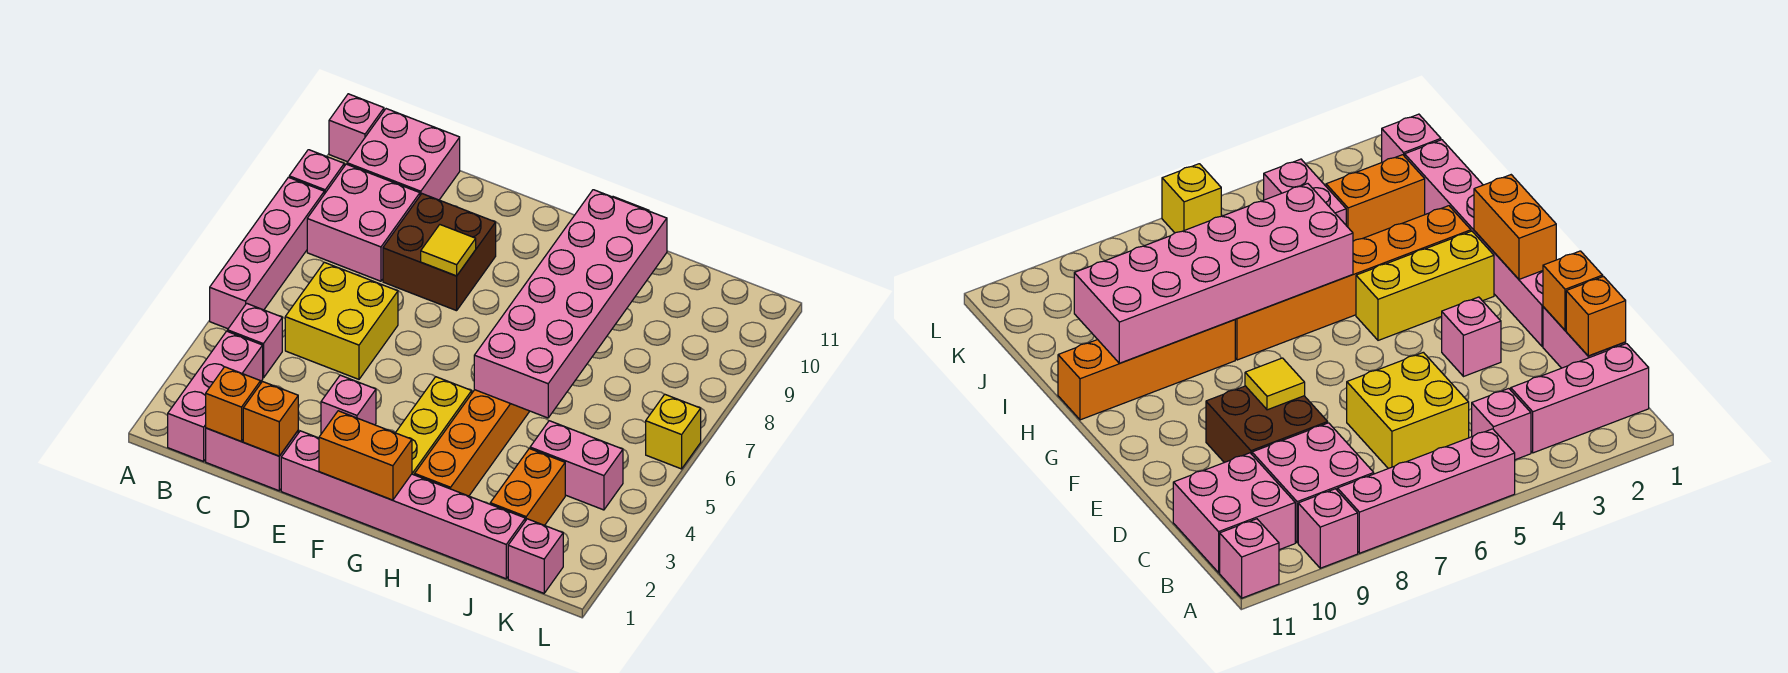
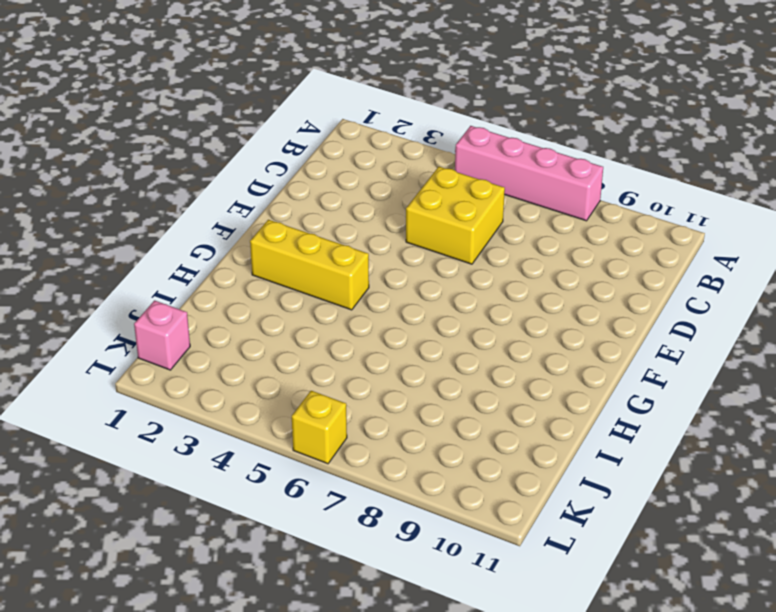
none -> pink 1x1 brick [289,150,344,194]
none -> pink 1x1 brick [329,94,384,162]
none -> pink 1x3 brick [168,331,263,461]

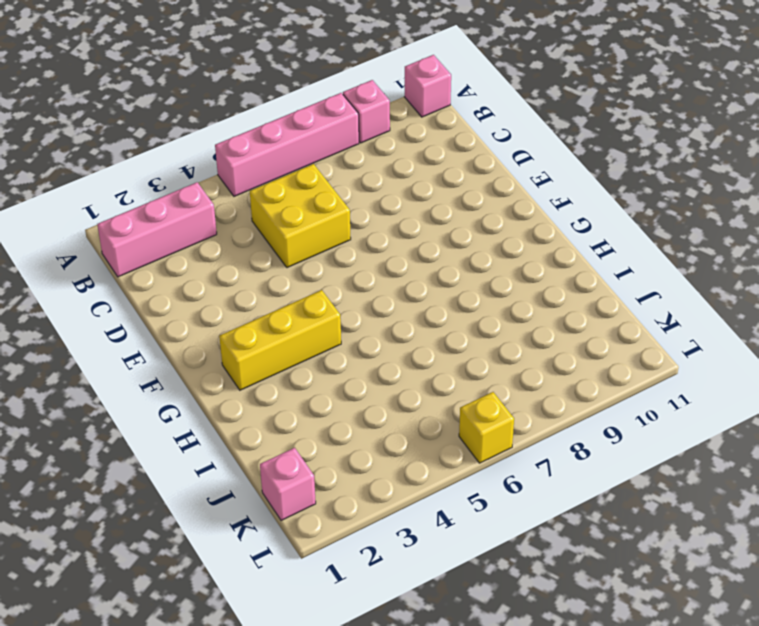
none -> pink 1x1 brick [227,303,282,378]
none -> pink 2x2 brick [307,164,420,281]
none -> pink 2x2 brick [347,109,460,200]

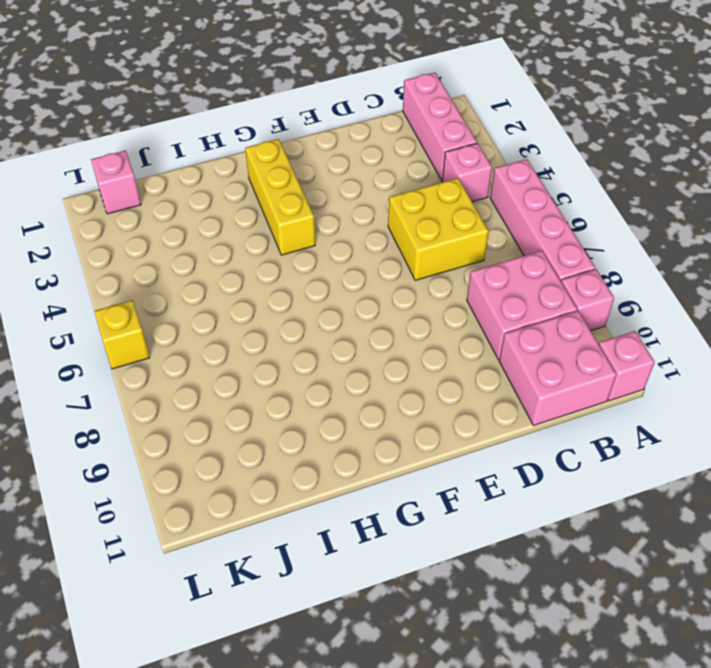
none -> pink 1x2 brick [206,428,298,491]
none -> brown 2x2 brick [383,194,496,311]
none -> pink 1x6 brick [281,431,525,579]

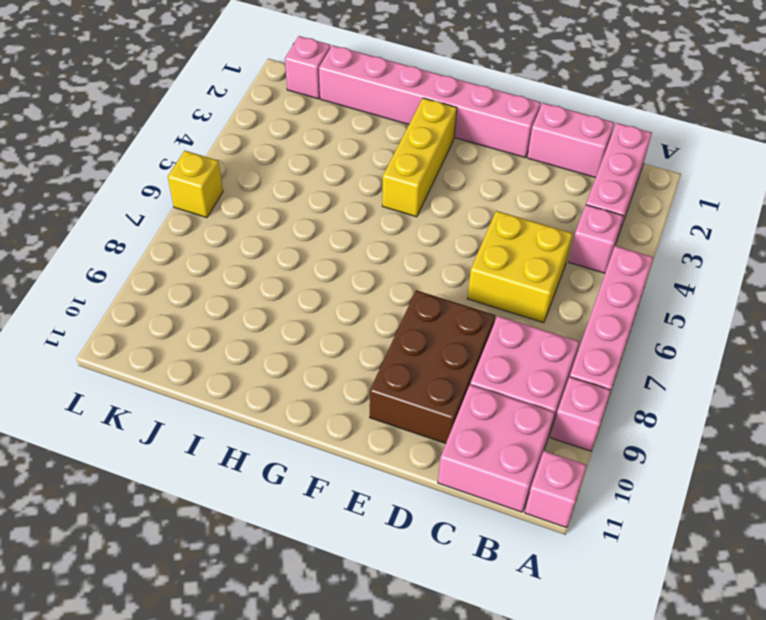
brown 2x3 brick [370,290,495,444] -> brown 2x2 brick [383,194,496,311]
none -> pink 1x1 brick [321,375,376,434]
none -> orange 1x6 brick [415,390,530,496]
none -> orange 1x4 brick [1058,320,1235,420]

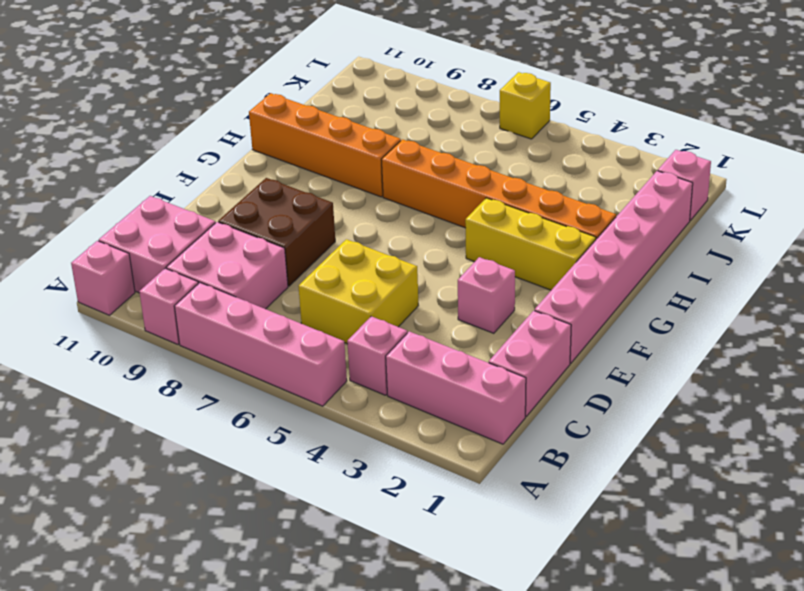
none -> orange 1x2 brick [490,449,565,525]
none -> pink 1x2 brick [530,421,623,510]
none -> orange 1x1 brick [206,367,261,441]

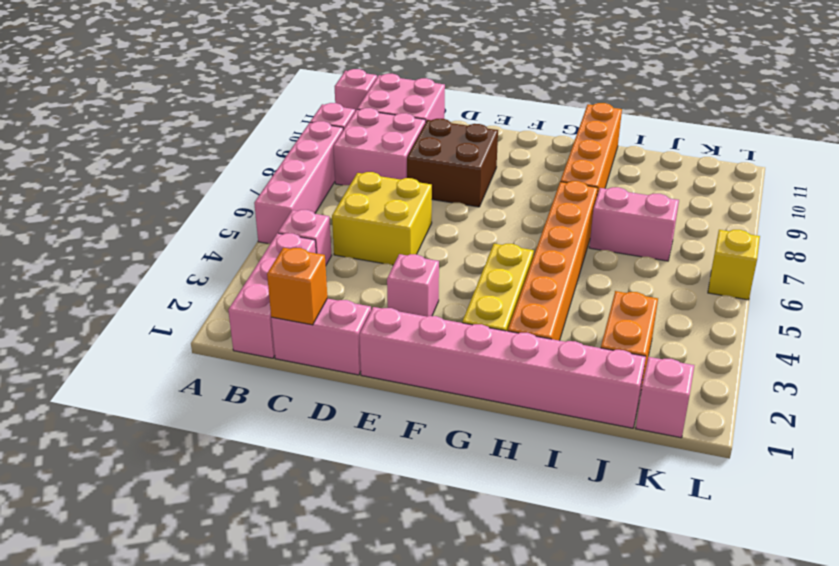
pink 1x2 brick [589,187,679,261] -> pink 1x2 brick moved to [530,421,623,510]
none -> orange 1x1 brick [243,382,298,456]
none -> yellow 1x1 tile [421,225,476,276]
none -> orange 1x2 brick [319,411,412,500]

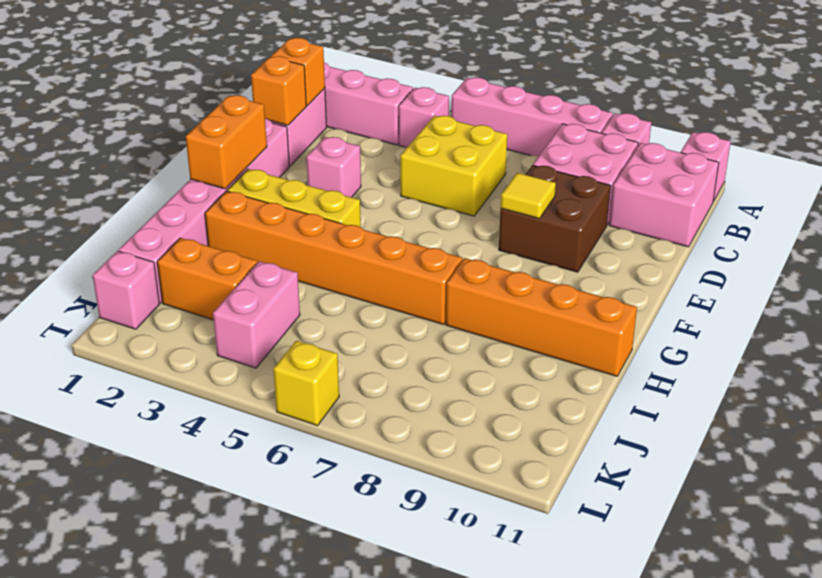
none -> pink 2x6 brick [474,190,667,418]

